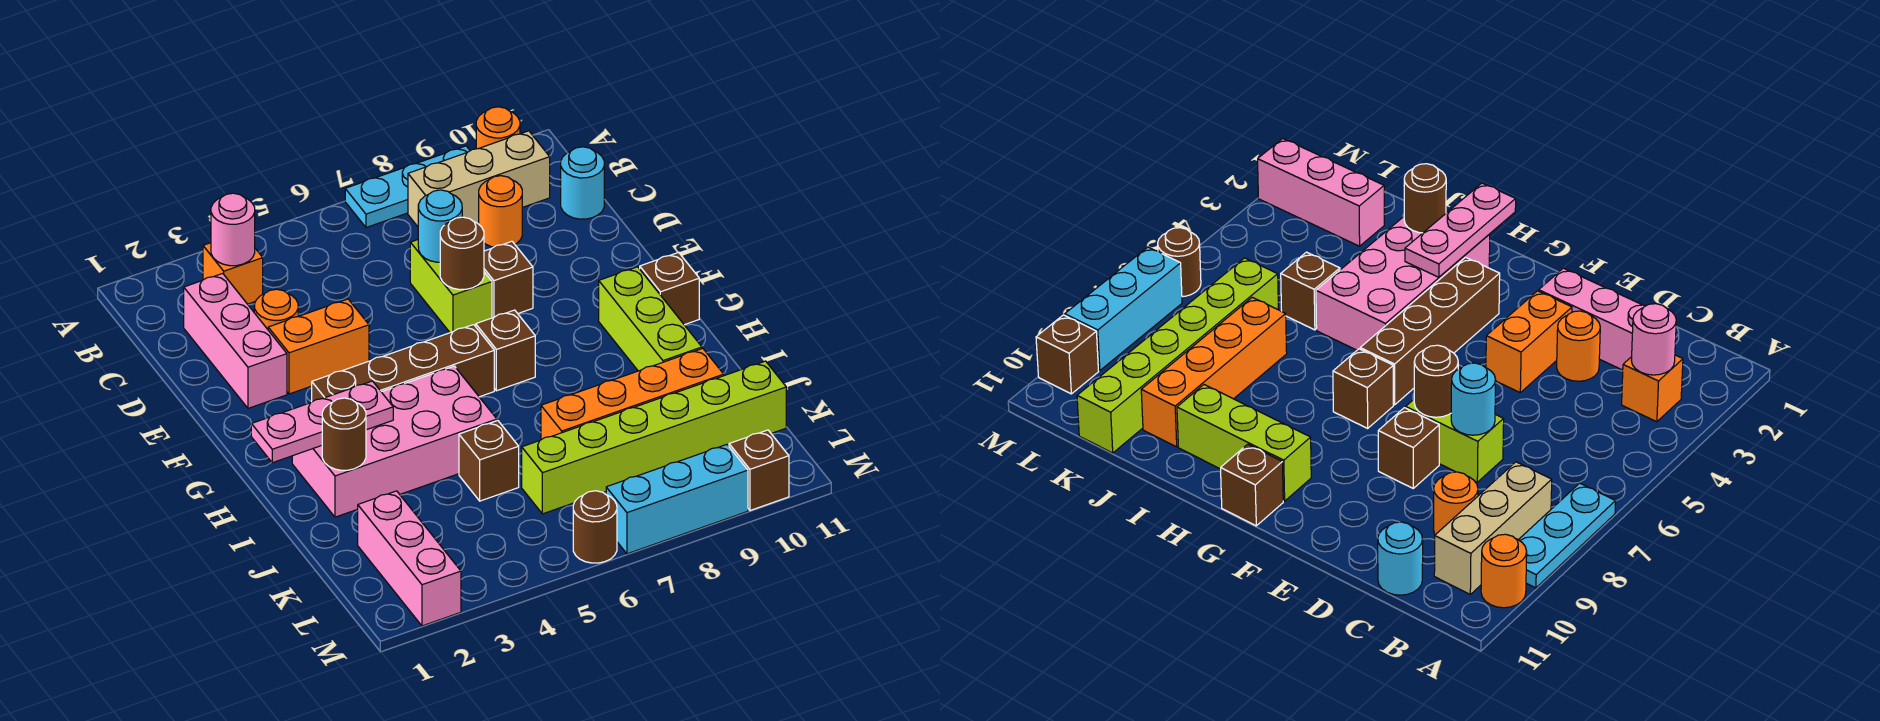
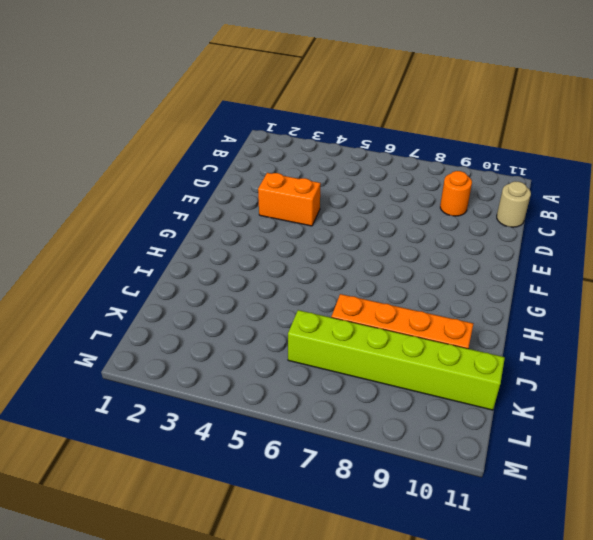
tan 1x1 round brick [497,181,531,227] -> cyan 1x1 round brick [561,147,604,219]
none -> cyan 1x3 plate [345,146,470,228]
none -> orange 1x1 round brick [476,107,520,149]
none -> orange 1x1 brick [203,243,263,304]

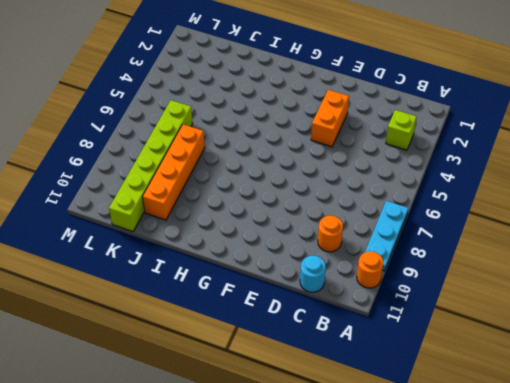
lime 1x1 brick [386,110,417,150] -> orange 1x1 brick [203,243,263,304]
none -> tan 1x3 brick [408,131,550,227]
none -> pink 1x3 brick [184,273,287,408]
none -> orange 1x1 round brick [254,289,298,329]

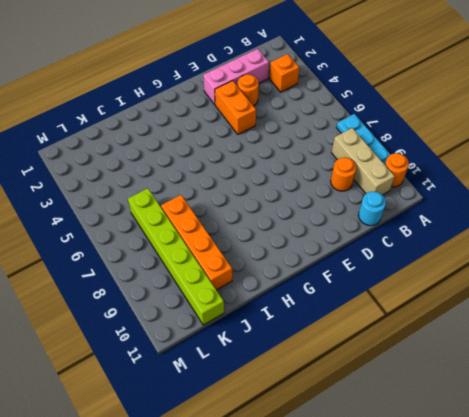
none -> lime 1x2 brick [410,240,492,333]
none -> brown 1x1 brick [484,241,533,318]
none -> brown 1x4 brick [312,325,494,402]

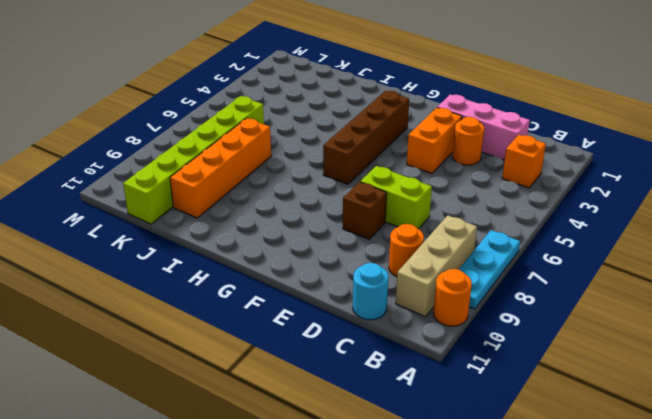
none -> brown 1x1 brick [476,310,535,391]
none -> lime 1x3 brick [599,267,702,371]
none -> brown 1x1 brick [640,252,699,325]

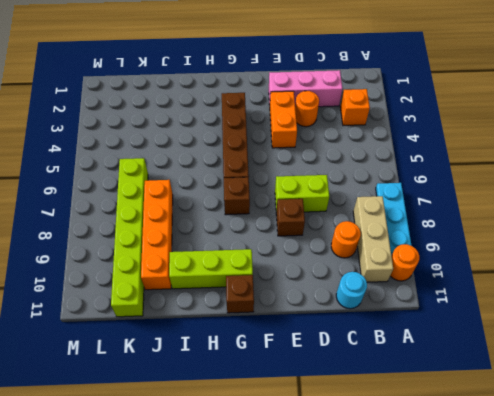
none -> pink 2x4 brick [292,366,497,517]
none -> brown 1x1 brick [459,421,519,501]
none -> pink 1x3 brick [358,491,461,626]

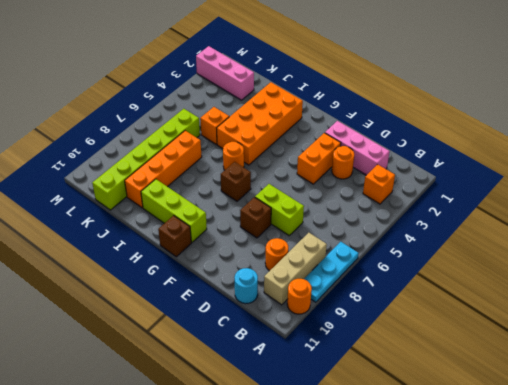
orange 2x4 brick [217,82,303,165] -> pink 2x4 brick [292,366,497,517]
orange 1x1 round brick [223,142,244,170] -> none
orange 1x1 brick [200,107,229,144] -> brown 1x1 brick [459,421,519,501]
none -> brown 1x4 brick [312,325,494,402]
none -> brown 1x1 round brick [573,491,617,563]
none -> cyan 1x3 brick [606,445,748,554]

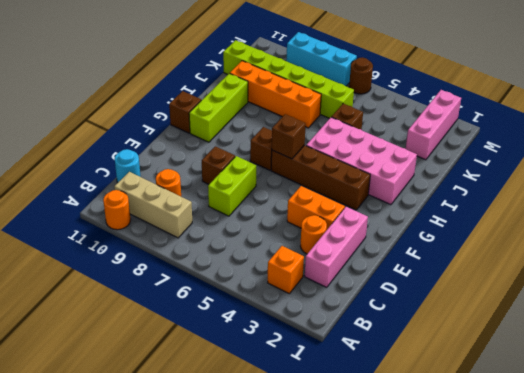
brown 1x1 brick [272,114,306,159] -> brown 1x1 brick moved to [729,430,789,511]
none -> cyan 1x3 plate [345,146,470,228]
none -> pink 1x1 round brick [211,193,255,266]
none -> cyan 1x1 round brick [418,190,462,262]

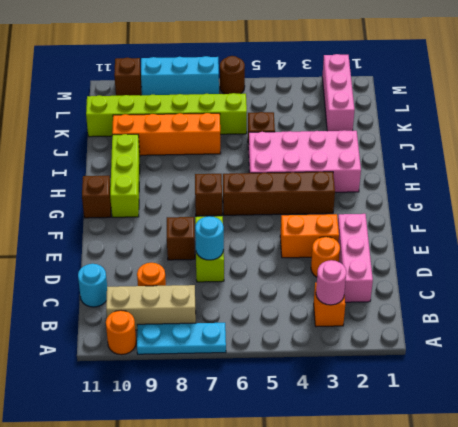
none -> brown 1x1 round brick [440,217,484,290]
none -> pink 1x3 plate [251,381,393,463]
none -> brown 1x1 round brick [322,398,366,470]

